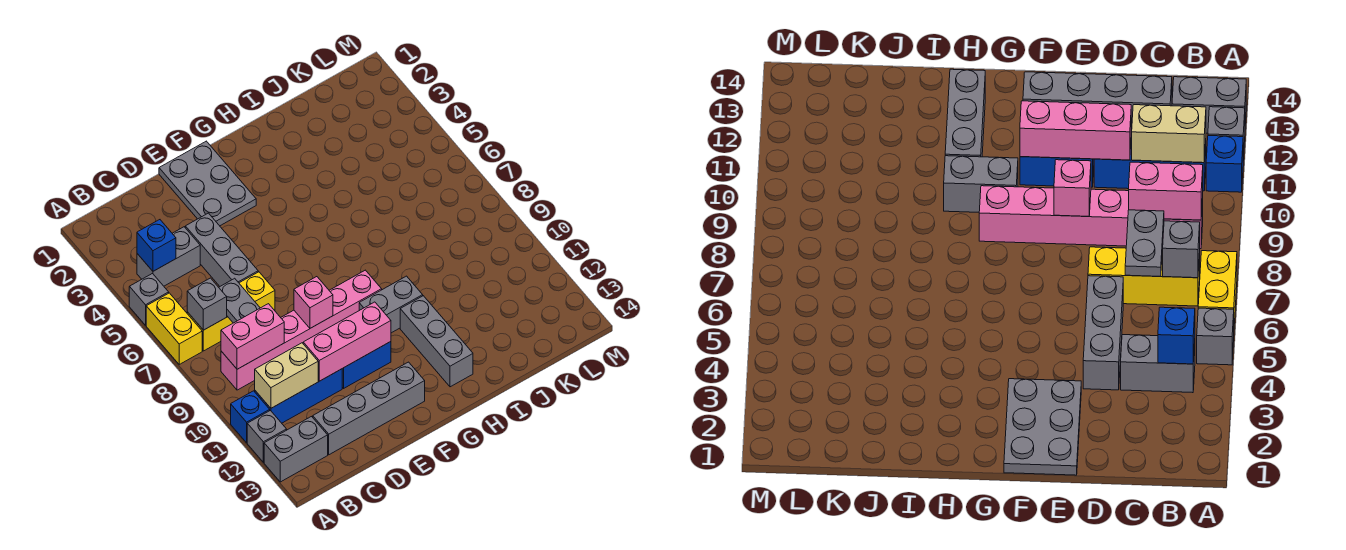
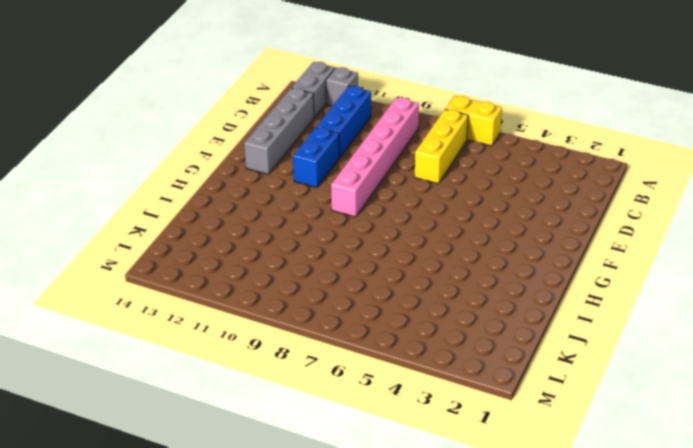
none -> grey 1x1 brick [129,274,169,325]
none -> blue 1x1 brick [231,391,270,443]
none -> grey 1x2 brick [137,227,200,286]

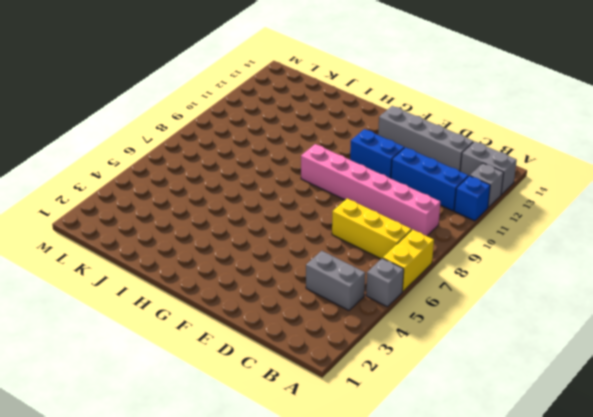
none -> grey 1x3 brick [185,213,258,286]
none -> grey 2x3 plate [159,141,256,226]
none -> grey 1x2 brick [359,276,423,333]

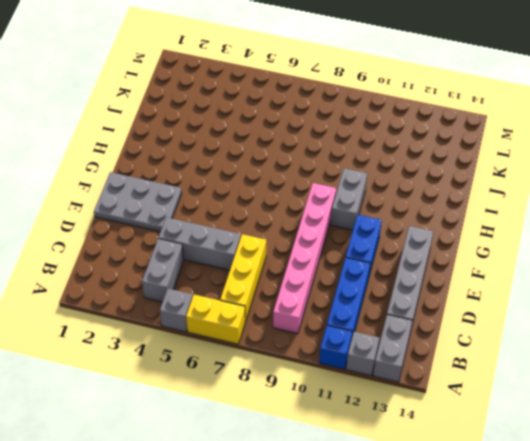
none -> grey 1x3 brick [400,296,473,387]
none -> blue 1x1 brick [137,220,176,271]
none -> grey 1x1 brick [187,278,227,330]

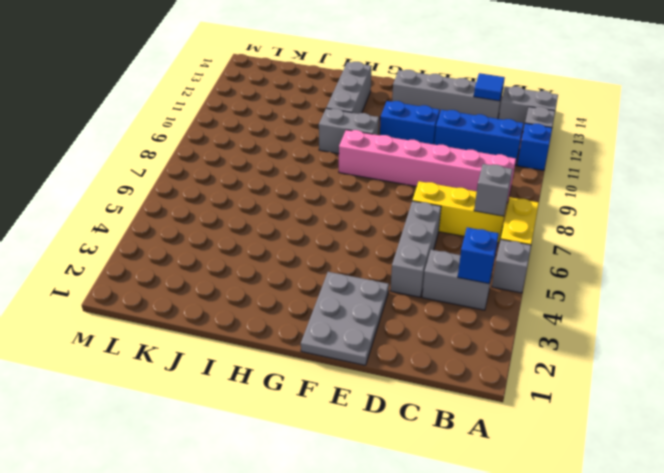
blue 1x1 tile [474,73,505,101] -> none
none -> pink 1x2 brick [221,304,284,369]
none -> tan 1x2 brick [255,343,318,408]
none -> grey 1x2 plate [219,278,260,323]

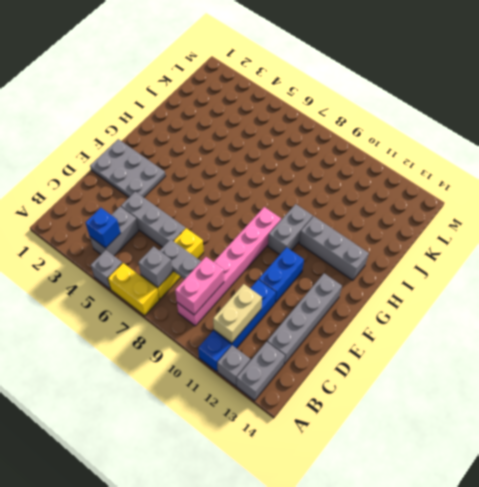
none -> pink 1x3 brick [303,302,391,381]
none -> pink 1x1 brick [294,277,333,328]

